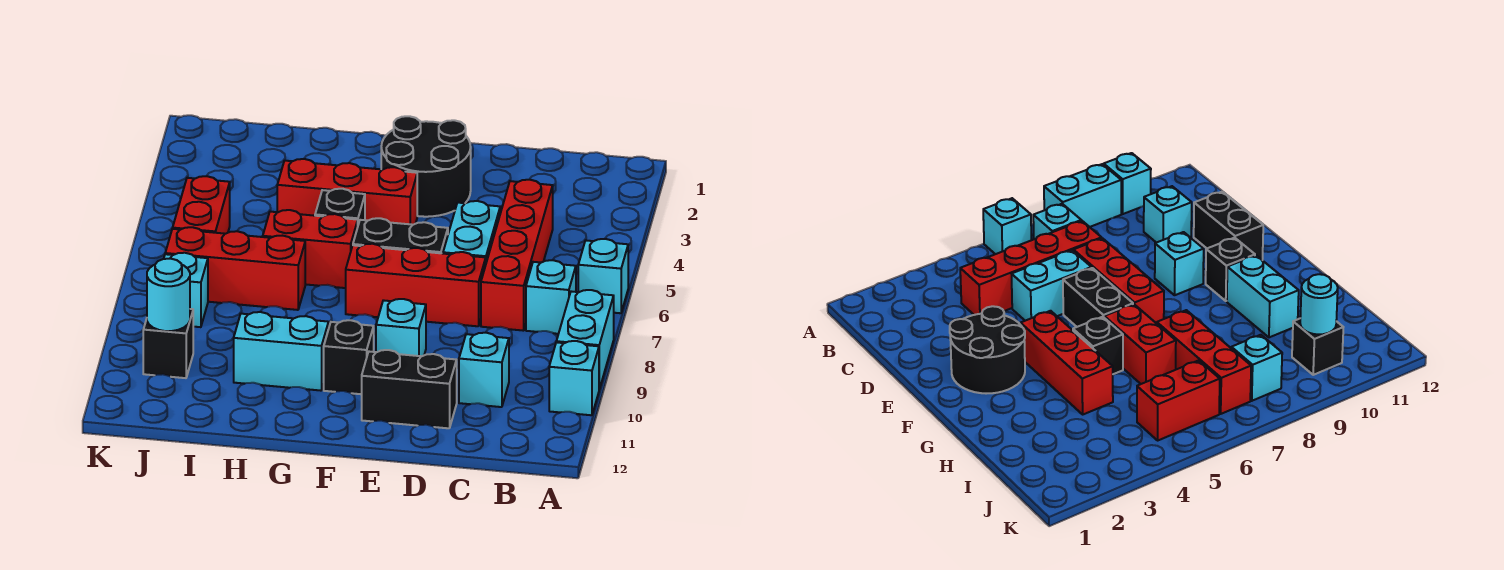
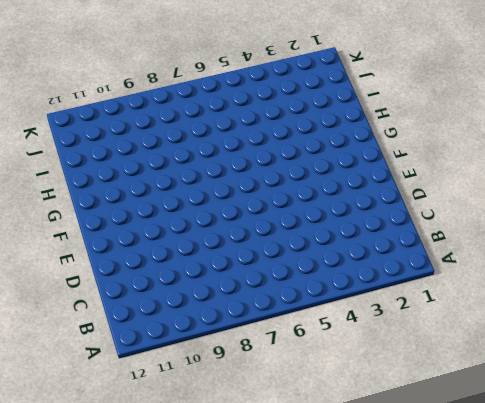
none -> cyan 1x1 brick [578,239,628,313]
none -> cyan 1x2 brick [556,290,614,389]
none -> cyan 1x1 brick [549,341,599,415]

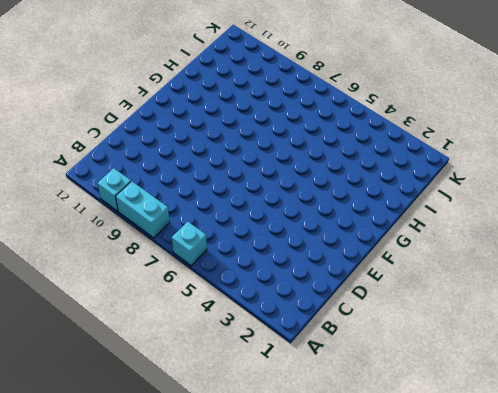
none -> cyan 1x1 brick [526,260,576,334]
none -> red 1x4 brick [481,180,553,331]
none -> cyan 1x1 brick [459,333,509,407]

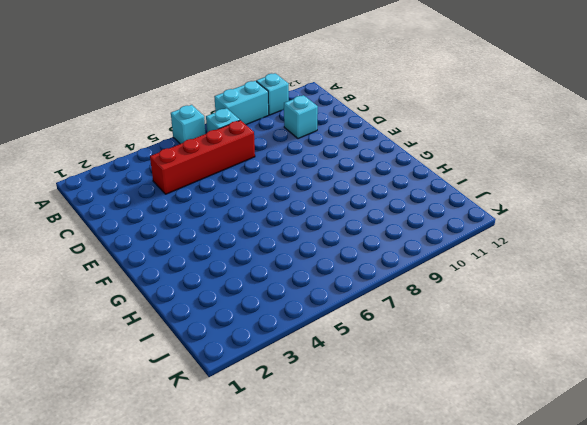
none -> cyan 1x2 brick [443,201,500,262]
none -> red 1x3 brick [346,244,486,326]
none -> black 1x2 brick [362,350,457,428]

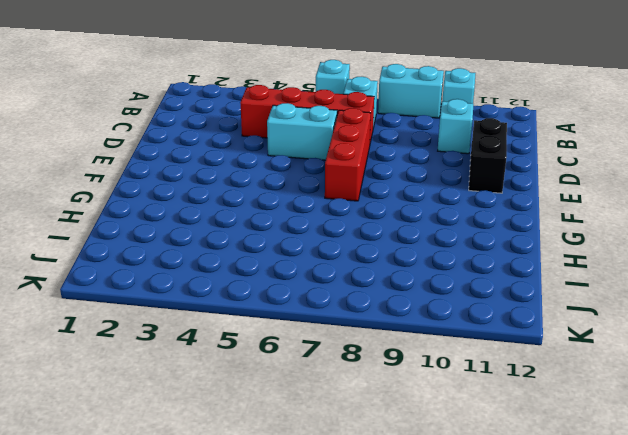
none -> black 2x2 round brick [381,116,471,217]
none -> black 1x2 brick [353,218,448,254]
none -> cyan 1x1 brick [376,299,426,356]

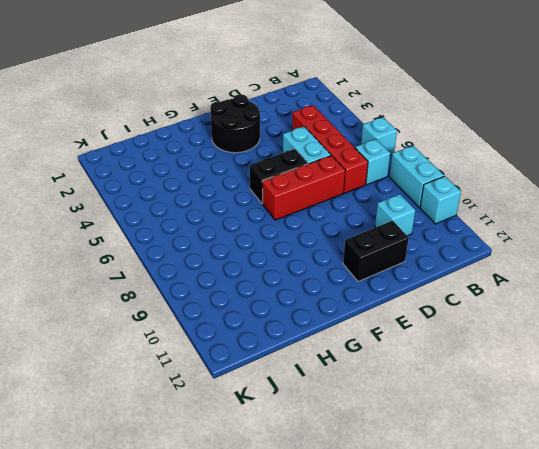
none -> cyan 1x1 brick [376,299,426,356]
none -> red 1x3 brick [277,159,417,225]
none -> black 1x1 brick [324,320,374,394]

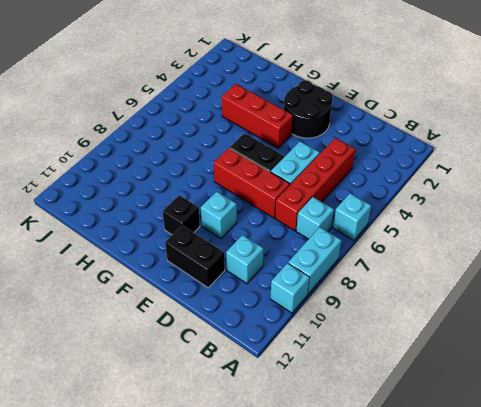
none -> black 1x1 brick [315,189,365,225]
none -> red 1x2 brick [263,210,358,288]
none -> cyan 1x2 brick [234,312,329,391]

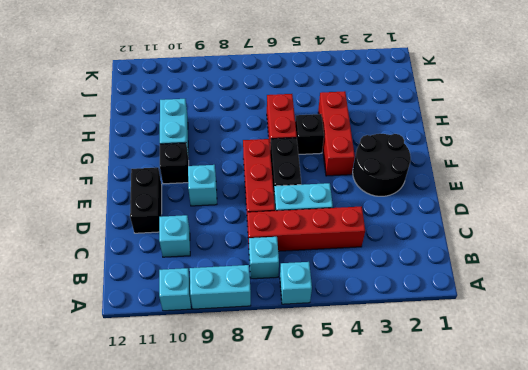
none -> red 1x3 brick [165,227,305,310]
none -> red 1x2 brick [173,176,230,234]
none -> cyan 1x1 brick [164,253,208,327]

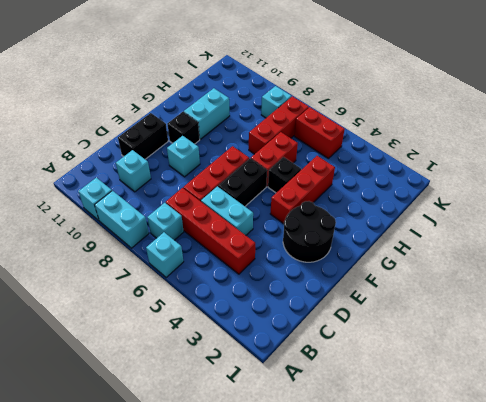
none -> black 1x1 brick [143,309,193,378]
none -> cyan 1x1 round brick [147,259,190,331]

